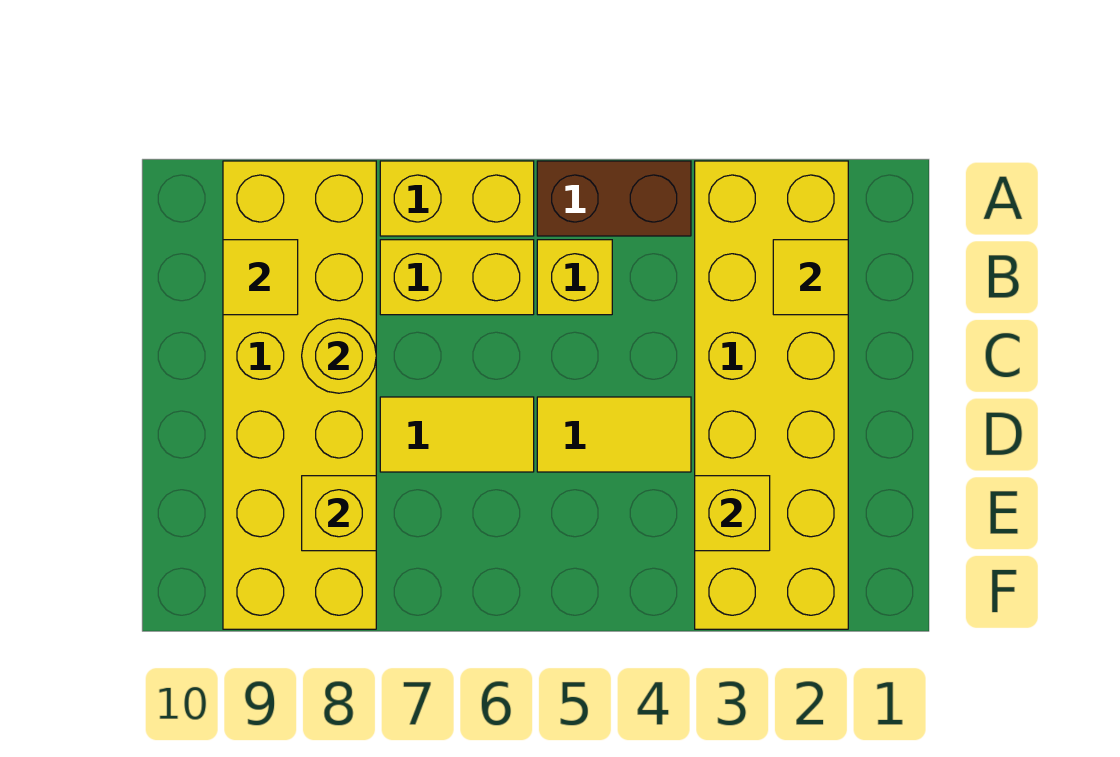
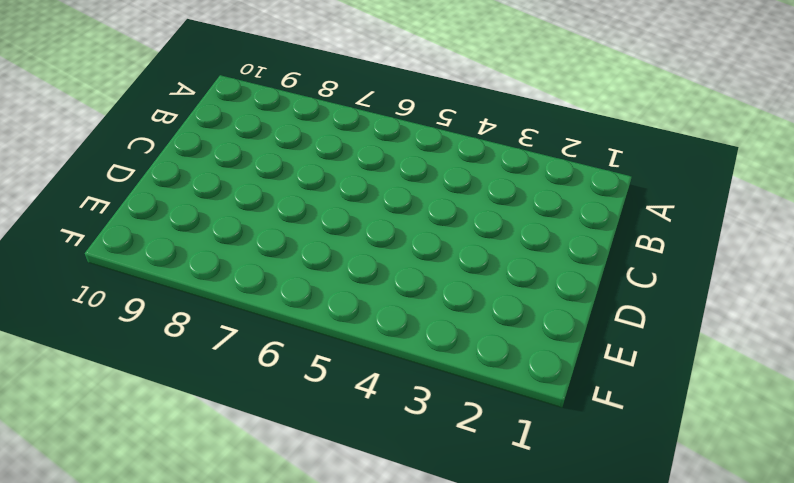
none -> yellow 2x6 brick [695,161,848,629]
none -> brown 1x2 brick [537,161,691,236]
none -> yellow 1x2 brick [380,161,534,236]

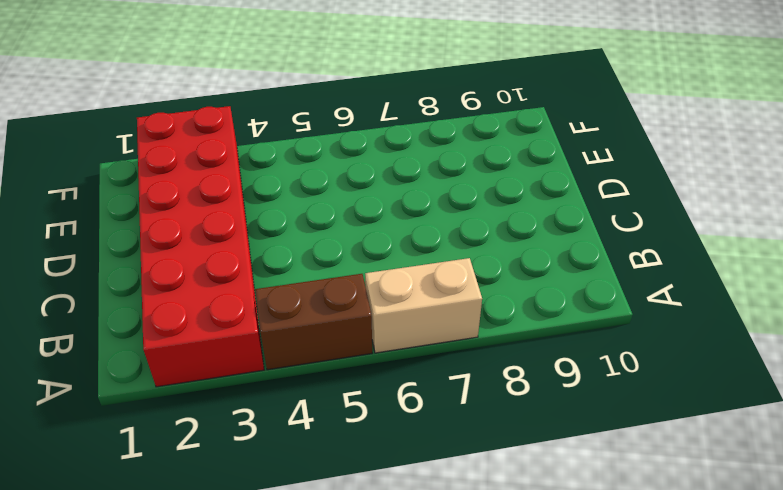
red 2x6 brick [137,106,264,387] -> yellow 2x6 brick [695,161,848,629]
tan 1x2 brick [365,258,482,353] -> yellow 1x2 brick [380,161,534,236]
none -> yellow 2x6 brick [223,161,376,629]
none -> yellow 1x1 brick [537,240,612,315]
none -> yellow 1x2 brick [380,240,534,315]

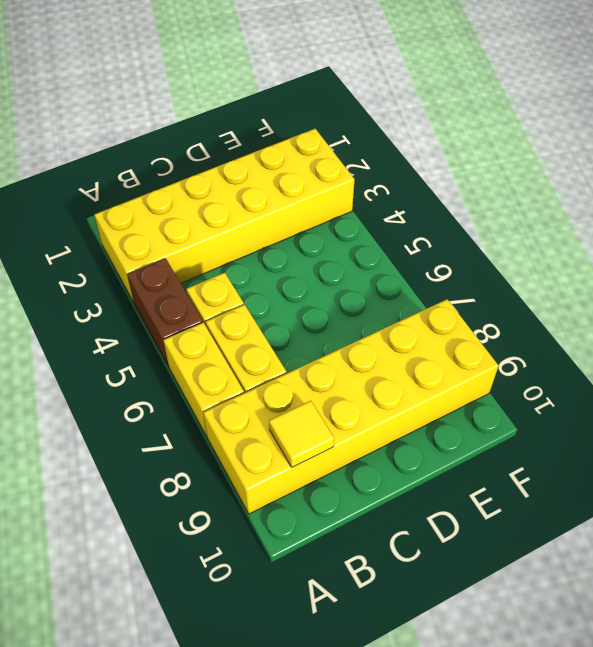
none -> yellow 1x2 tile [537,397,691,472]
none -> yellow 1x2 tile [380,397,534,472]
none -> yellow 1x1 tile [773,240,848,315]

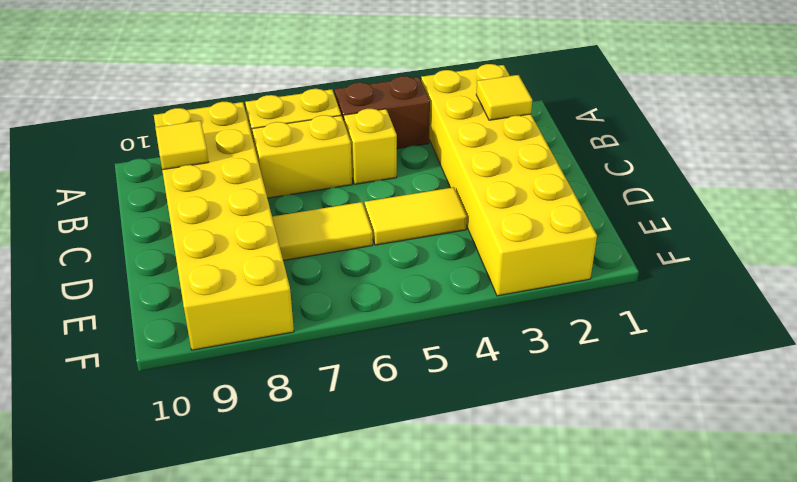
none -> yellow 1x1 round brick [302,319,376,393]
none -> yellow 1x1 brick [695,476,770,551]
none -> yellow 1x1 brick [302,476,376,551]

